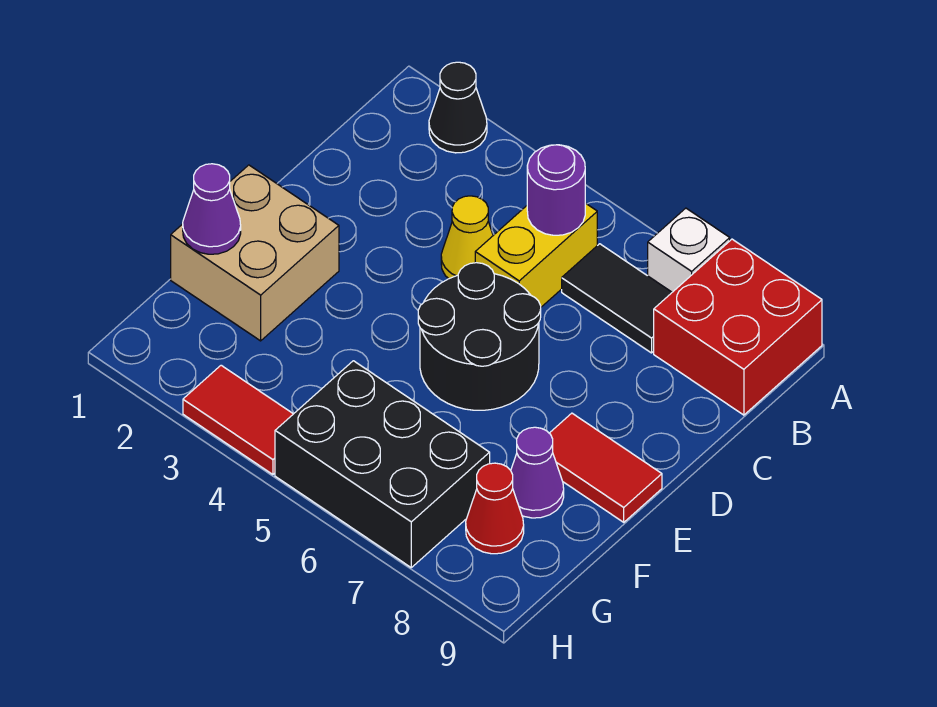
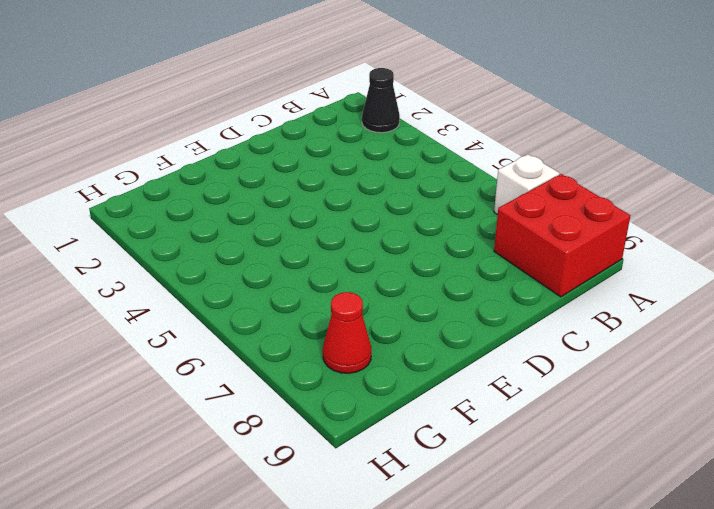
none -> yellow 1x2 brick [475,203,597,307]
none -> black 1x2 tile [562,244,672,353]
none -> yellow 1x1 cone [441,196,493,279]

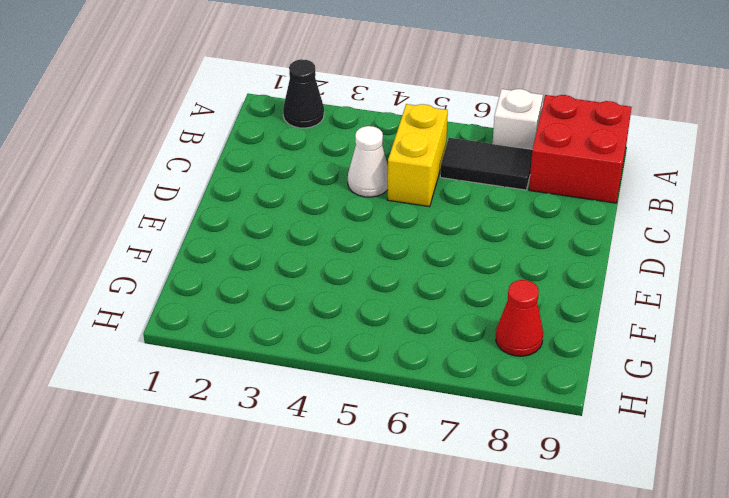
white 1x1 cone [348,126,388,197] -> yellow 1x1 cone [441,196,493,279]
none -> black 2x2 round brick [418,263,541,410]
none -> tan 2x2 brick [171,165,339,341]
none -> red 1x2 tile [549,413,662,522]

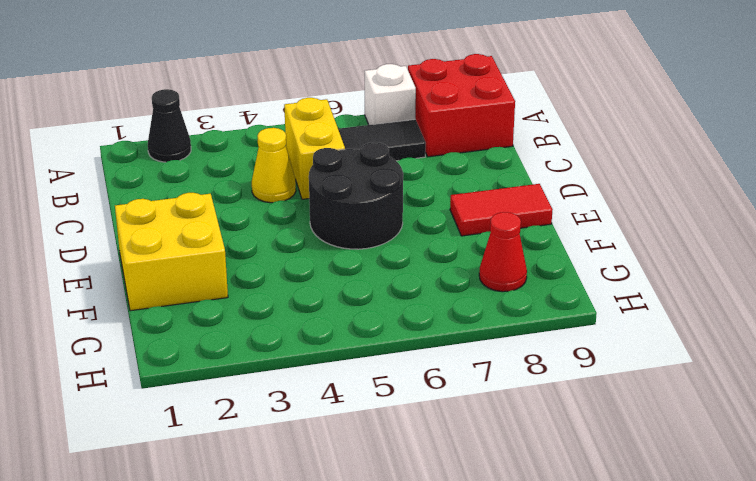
yellow 2x2 brick [115,193,228,311] -> tan 2x2 brick [171,165,339,341]
none -> purple 1x1 cone [511,427,564,518]
none -> black 2x3 brick [275,361,490,567]
none -> red 1x2 tile [183,365,293,474]

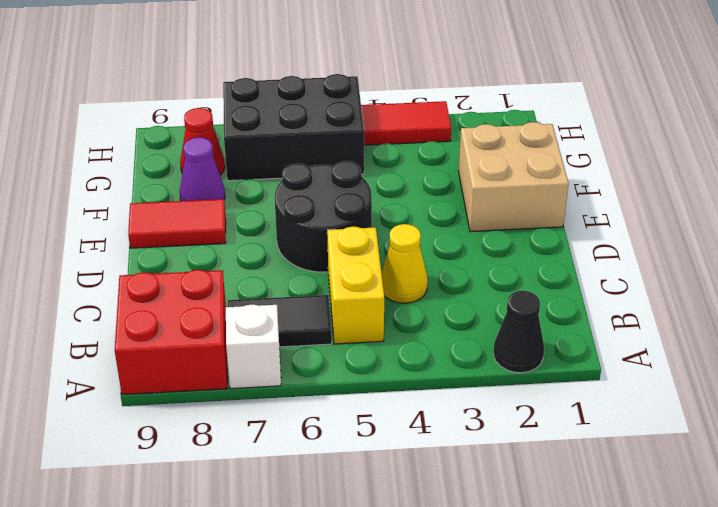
none -> purple 1x1 round brick [527,145,585,235]
none -> purple 1x1 cone [183,164,241,254]

